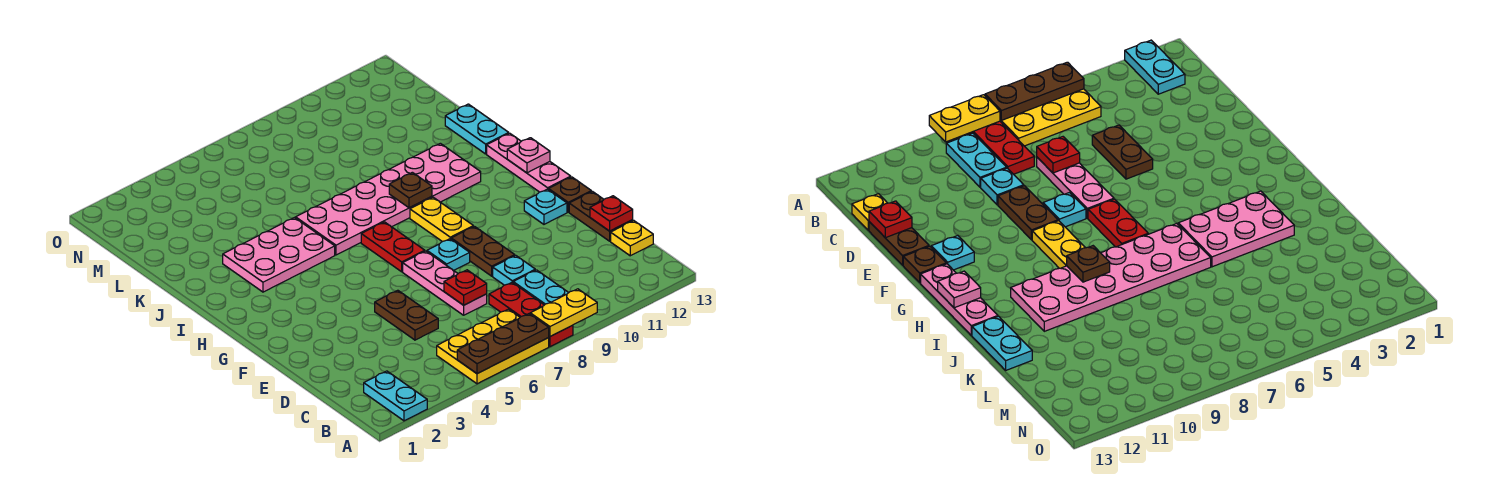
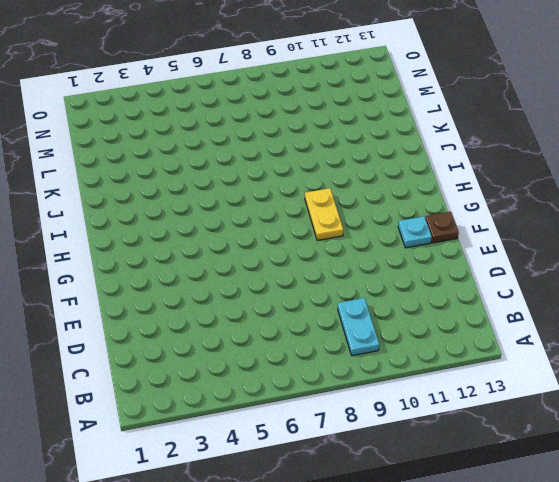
none -> cyan 1x2 plate [364,371,427,421]
none -> yellow 2x3 plate [437,309,549,384]
none -> red 1x3 plate [489,282,573,347]

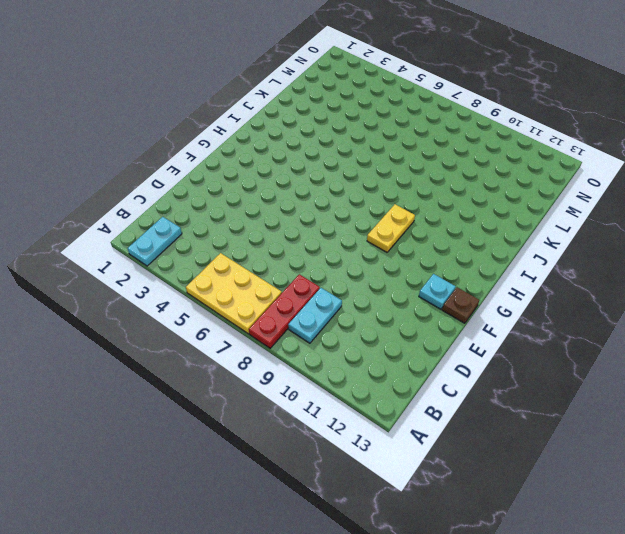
none -> yellow 1x1 plate [611,221,653,256]
none -> brown 1x2 plate [375,290,438,340]
none -> pink 1x3 plate [403,251,487,315]

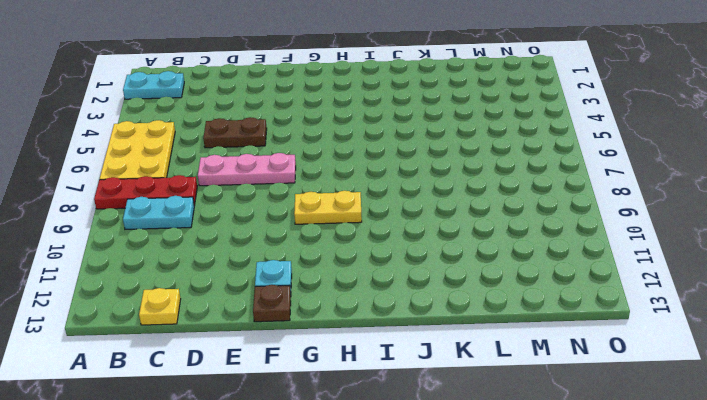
none -> cyan 1x1 plate [493,255,535,285]
none -> brown 1x2 plate [569,191,633,241]
none -> brown 1x2 plate [451,226,515,276]

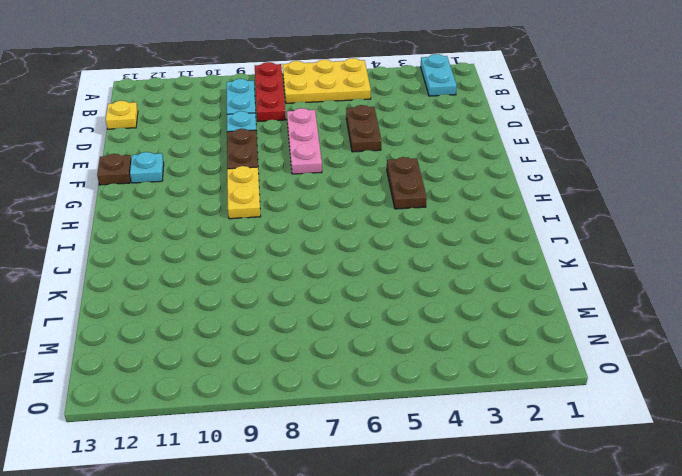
brown 1x2 plate [387,157,427,209] -> brown 1x2 plate moved to [569,191,633,241]
none -> cyan 1x1 plate [427,239,470,270]
none -> red 1x2 plate [361,222,425,272]
none -> pink 1x3 plate [487,133,571,192]

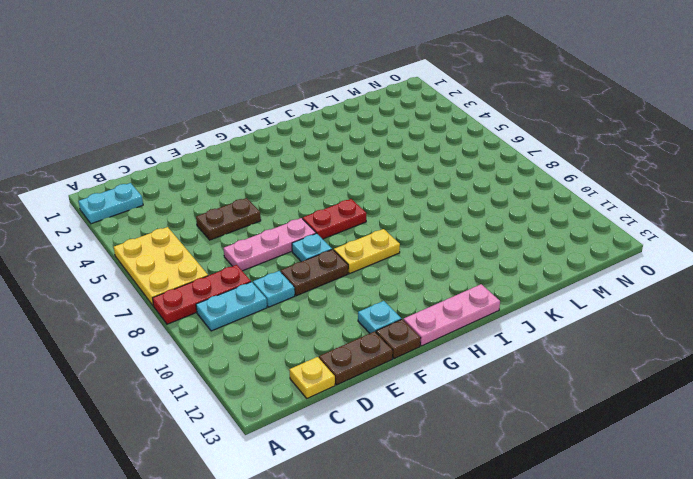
none -> pink 2x3 plate [223,218,335,292]
none -> pink 2x6 plate [296,143,481,255]
none -> cyan 1x2 plate [445,104,509,154]

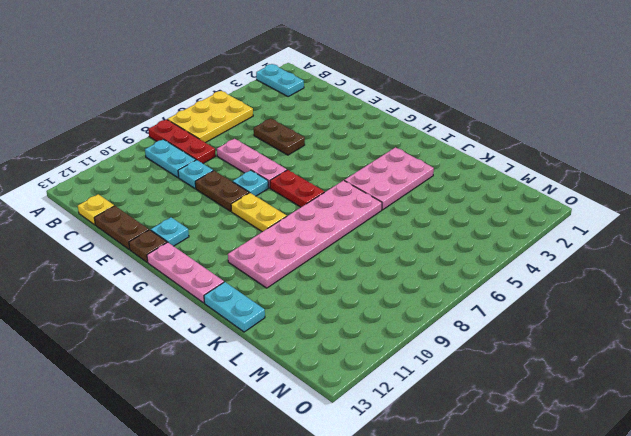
none -> brown 1x3 plate [457,314,549,374]
none -> yellow 1x2 plate [530,289,597,336]
none -> red 1x1 plate [444,270,487,305]

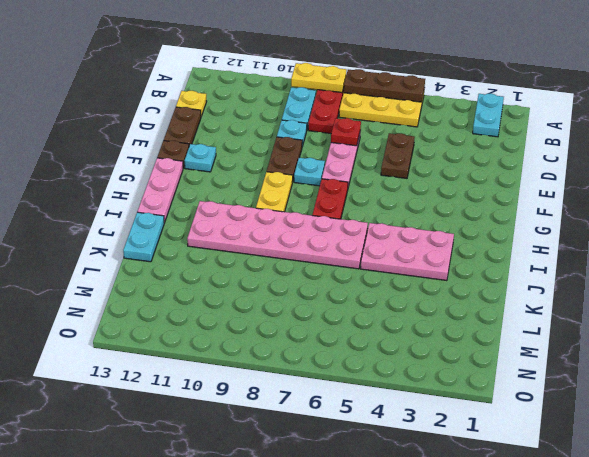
none -> red 1x1 plate [590,196,633,231]
none -> pink 1x1 plate [507,138,550,173]
none -> brown 1x1 plate [389,172,432,208]

